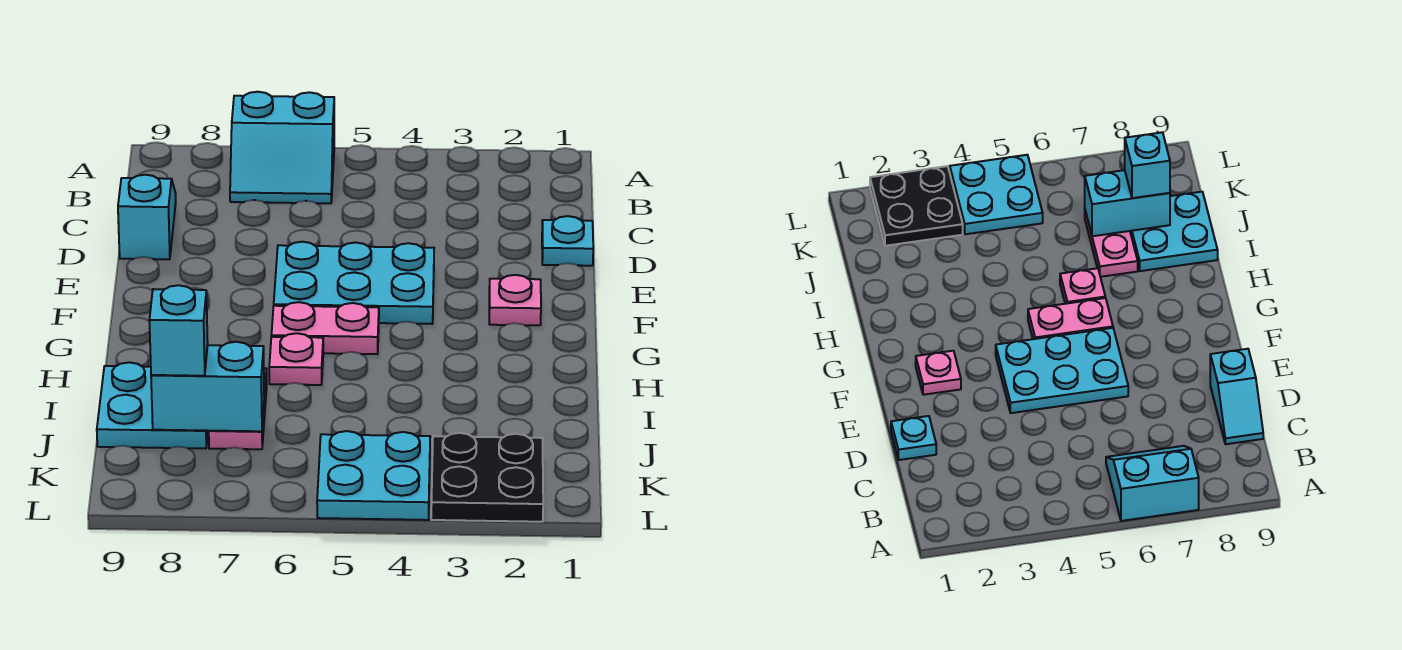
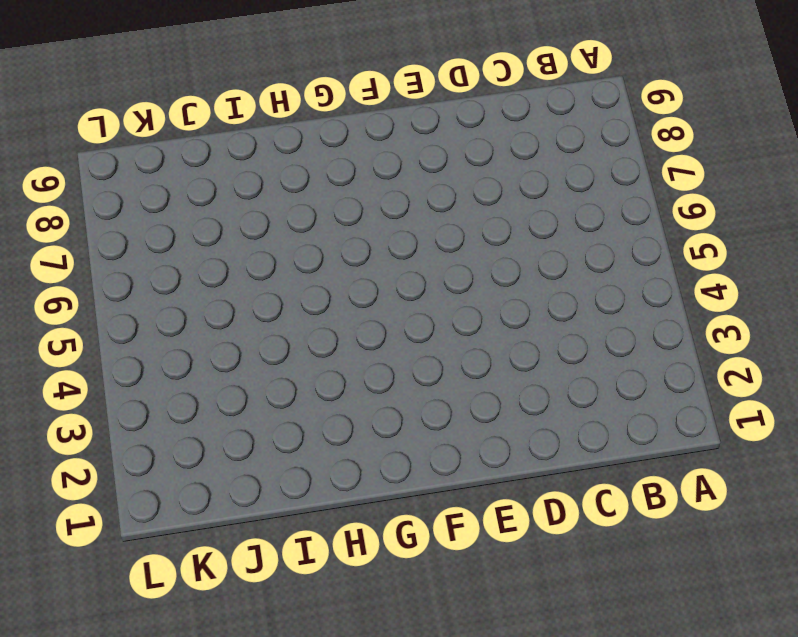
none -> cyan 2x2 slope [230,92,334,203]
none -> cyan 1x2 slope [118,175,176,259]
none -> cyan 1x1 plate [542,216,593,266]

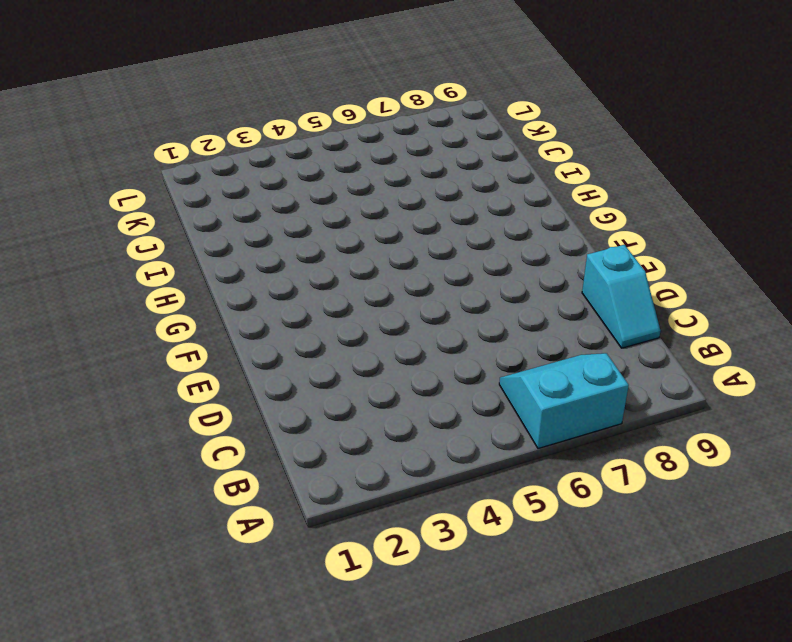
none -> cyan 1x1 plate [542,216,593,266]
none -> cyan 2x3 plate [274,242,434,324]
none -> pink 1x1 plate [489,275,541,325]

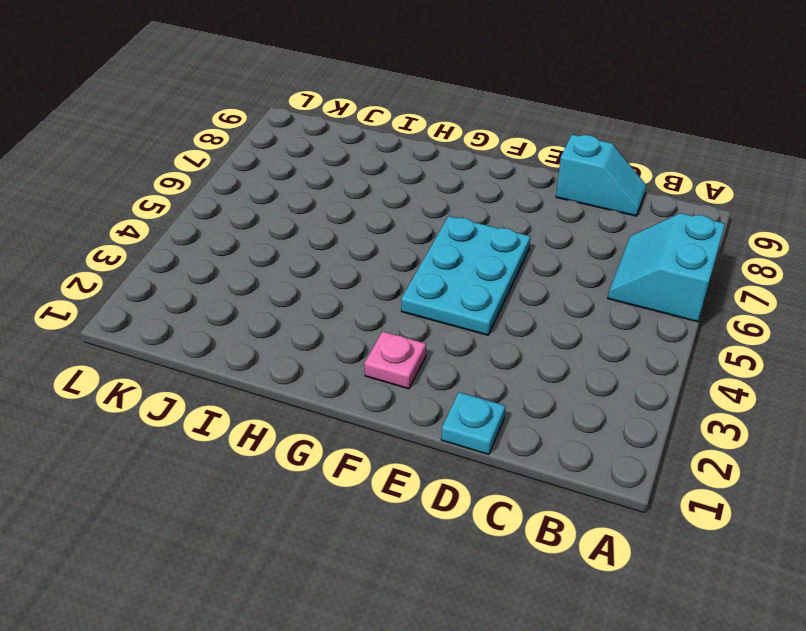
none -> pink 1x2 plate [271,302,379,354]
none -> pink 1x1 plate [269,333,323,385]
none -> pink 1x2 plate [209,368,267,449]

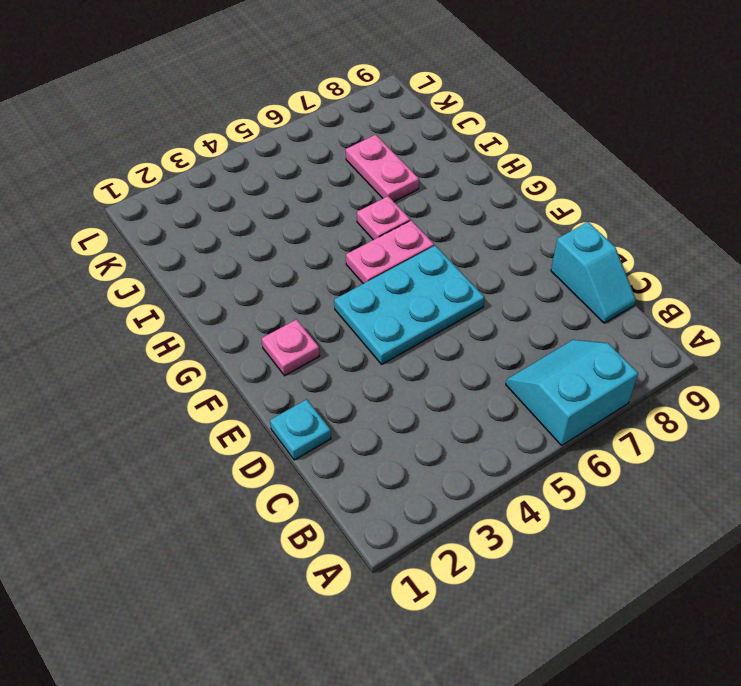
none -> cyan 2x2 plate [97,362,208,449]
none -> black 2x2 plate [431,433,543,522]
none -> cyan 2x2 plate [317,431,430,520]

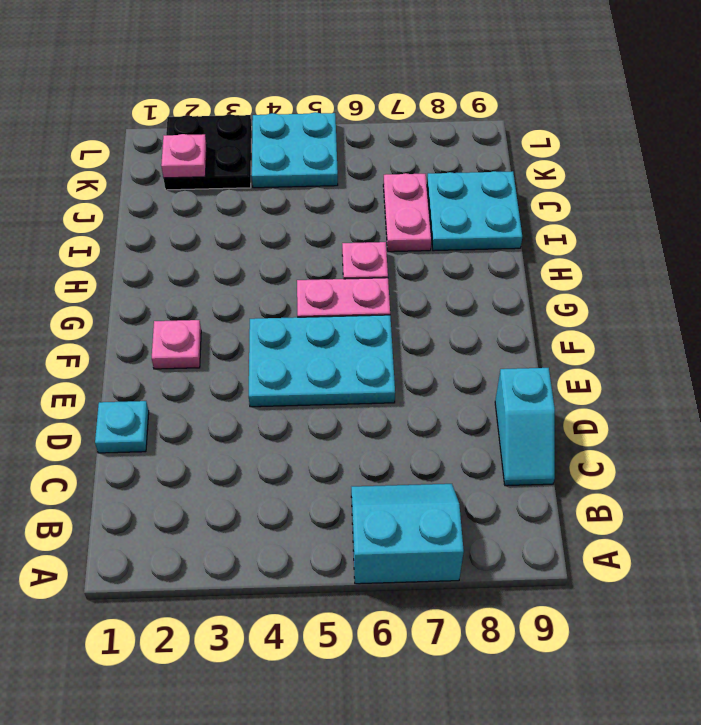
pink 1x1 plate [161,134,207,178] -> none
none -> cyan 1x2 brick [151,342,264,431]
none -> cyan 1x1 brick [149,285,208,376]

